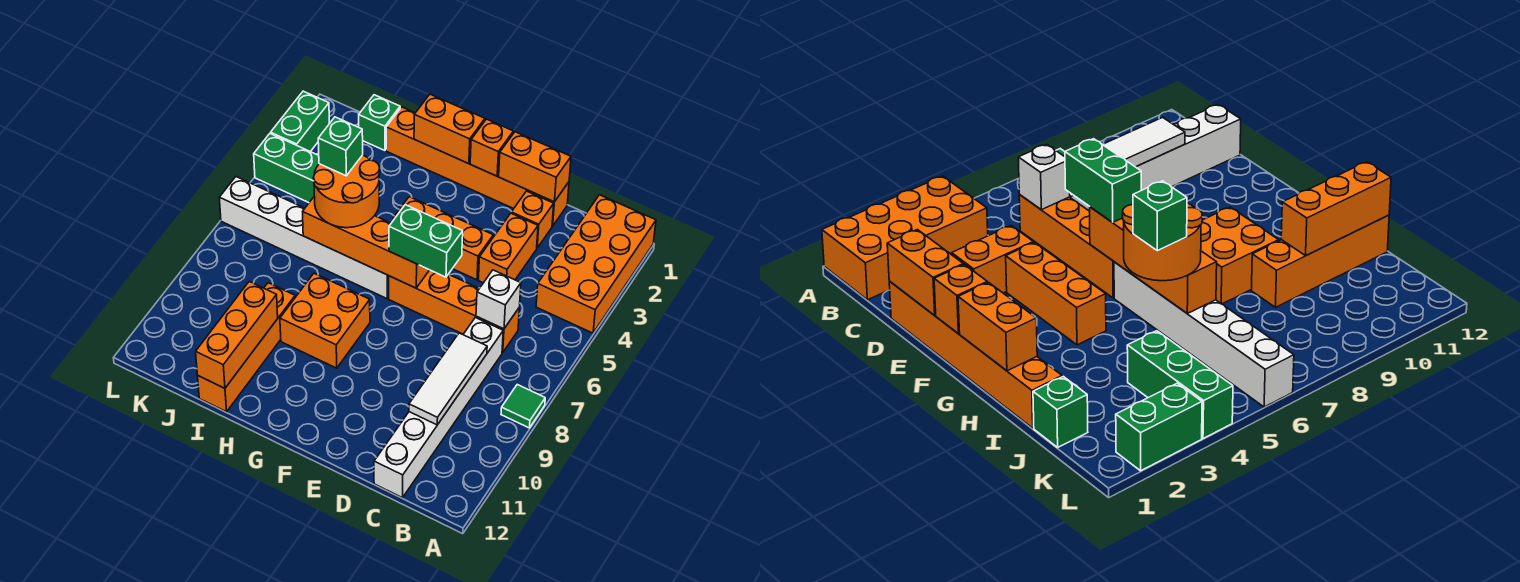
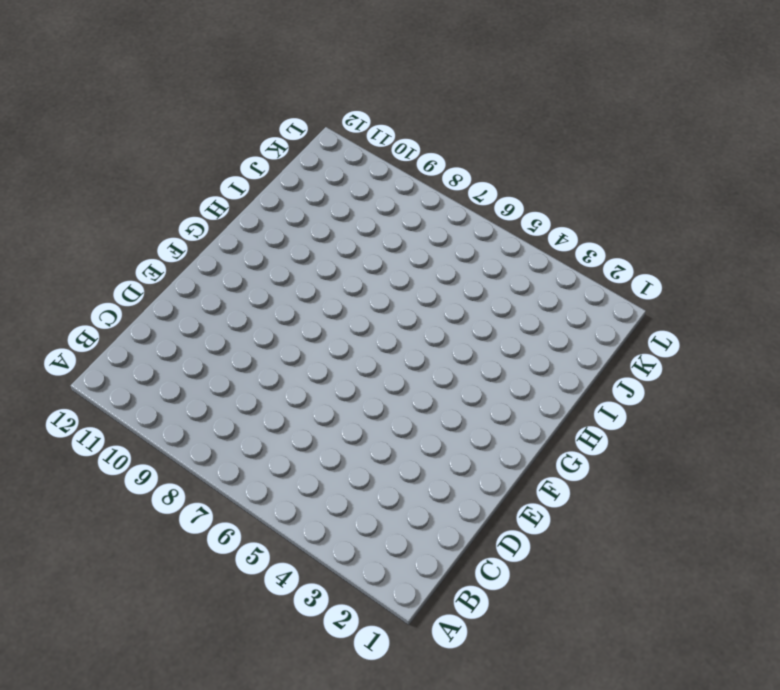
none -> orange 2x4 brick [536,195,656,333]
none -> green 1x1 tile [501,385,545,428]
none -> orange 1x4 brick [389,270,519,353]

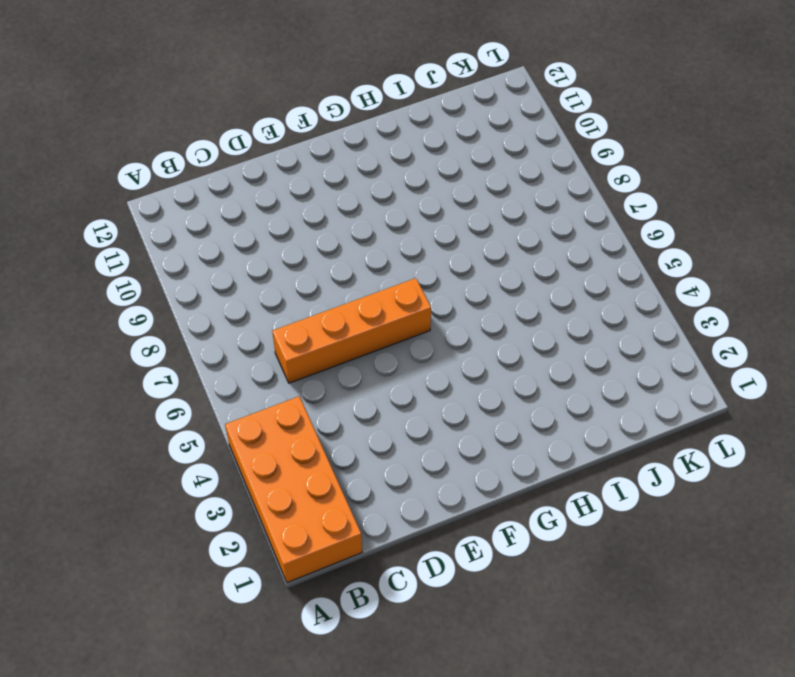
none -> green 1x1 tile [501,385,545,428]
none -> white 1x6 brick [374,317,503,498]
none -> orange 1x6 brick [386,107,569,226]

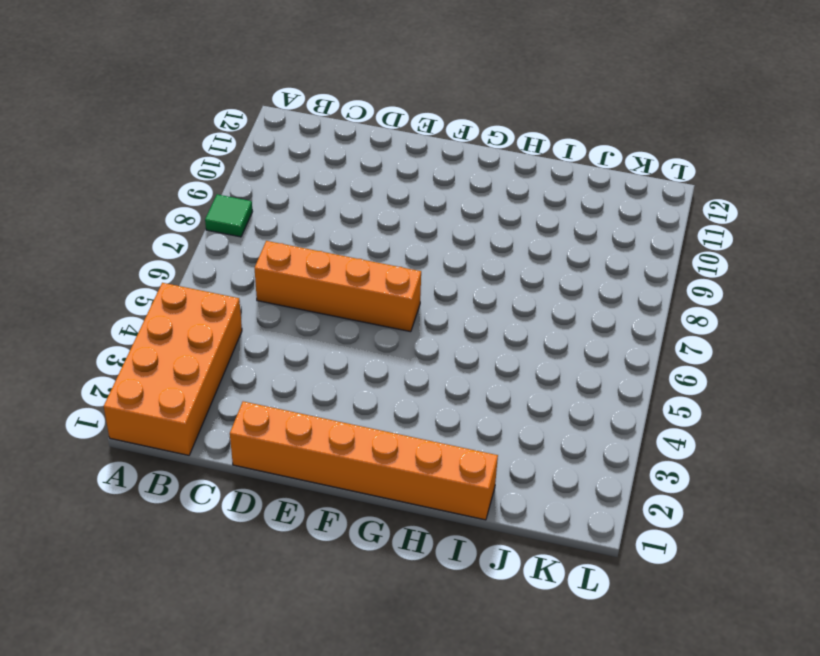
none -> white 1x6 brick [374,317,503,498]
none -> orange 1x1 brick [511,191,554,248]
none -> orange 1x2 brick [478,213,538,283]

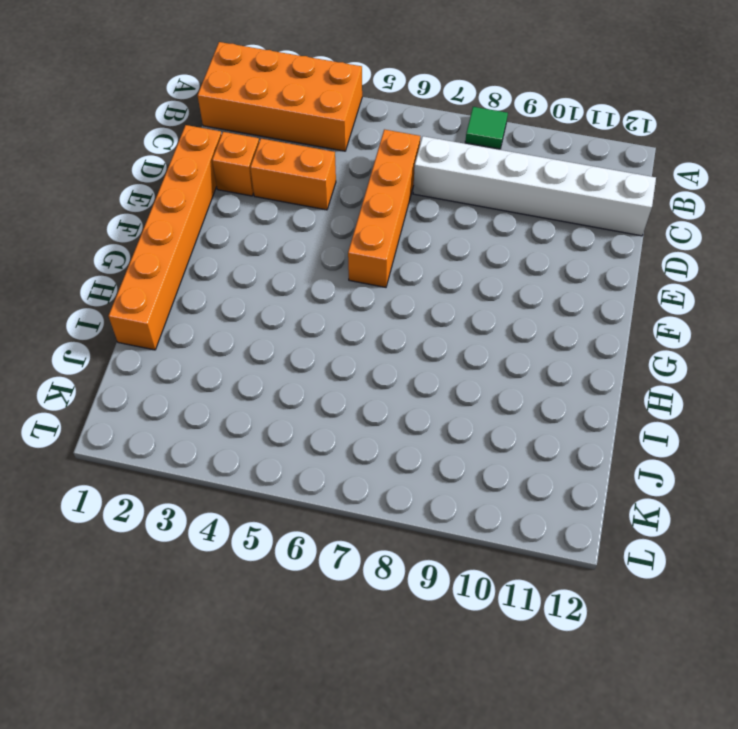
none -> orange 1x3 brick [393,197,493,280]
none -> white 1x6 brick [219,177,389,299]
none -> orange 2x2 brick [280,273,370,368]

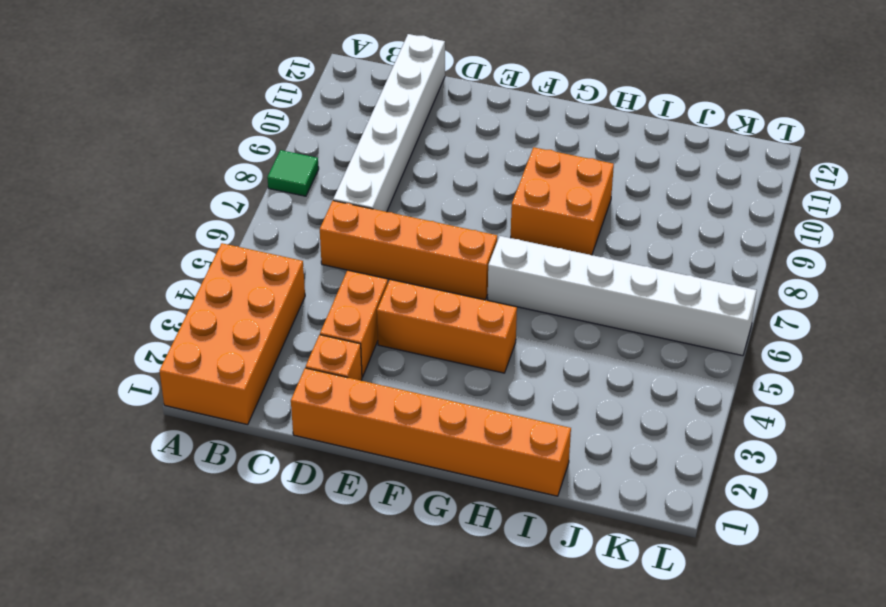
none -> orange 1x4 brick [198,283,295,412]
none -> green 1x1 brick [359,95,400,151]
none -> green 1x3 brick [254,133,319,203]

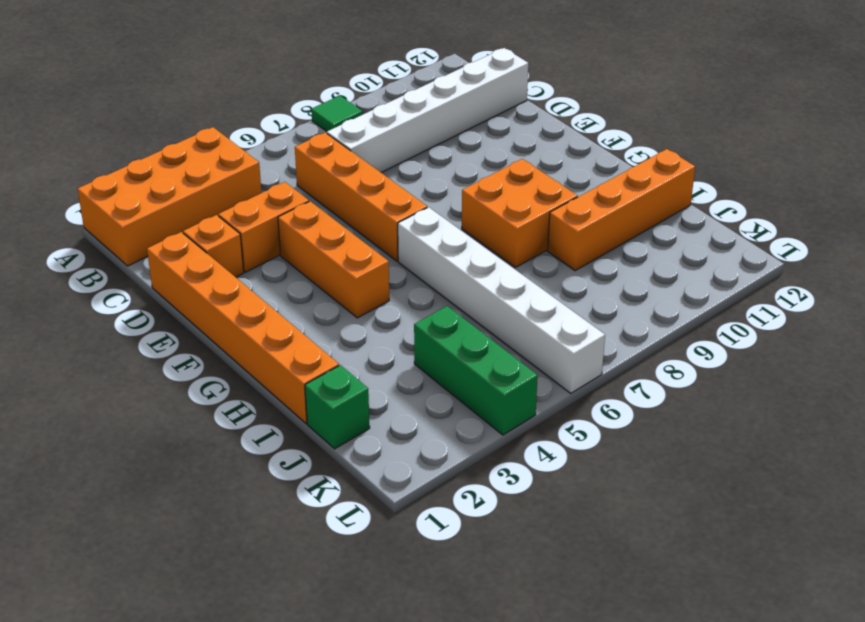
none -> green 1x2 brick [271,91,329,152]
none -> white 1x1 brick [476,270,521,329]
none -> white 1x3 tile [409,333,487,425]

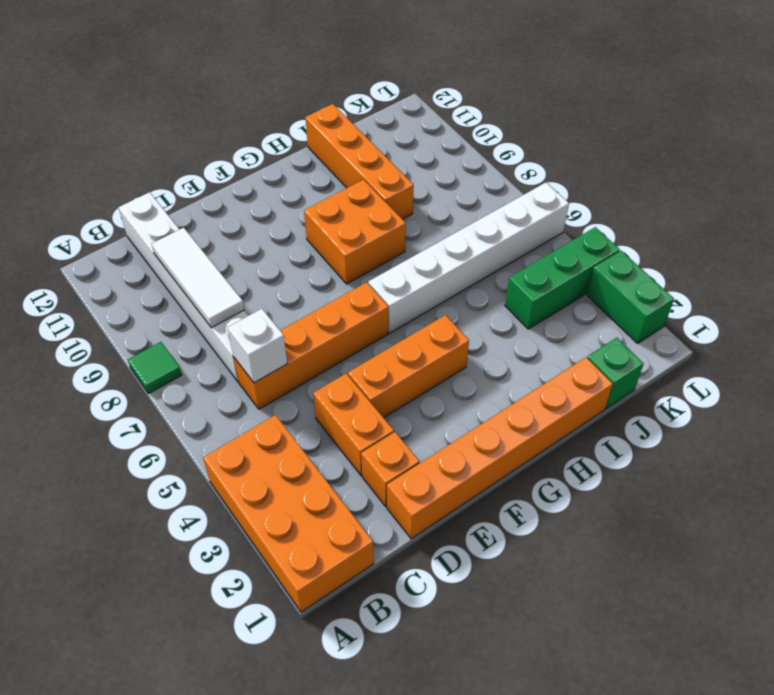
none -> orange 1x2 brick [499,132,571,202]
none -> orange 1x1 brick [470,119,513,176]
none -> orange 1x4 brick [303,197,429,288]

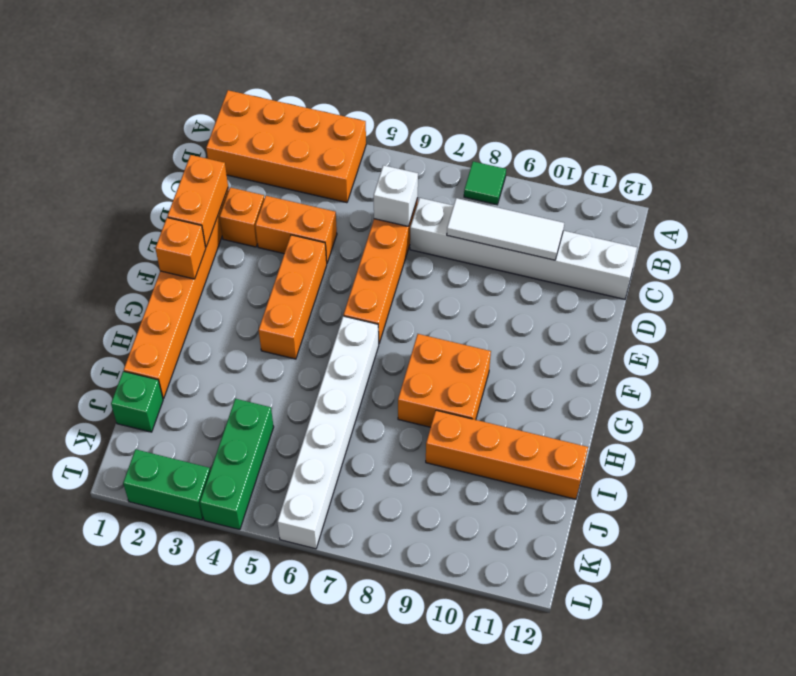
none -> orange 1x4 brick [303,197,429,288]
none -> orange 1x2 brick [414,94,485,164]
none -> orange 1x3 brick [196,282,278,388]

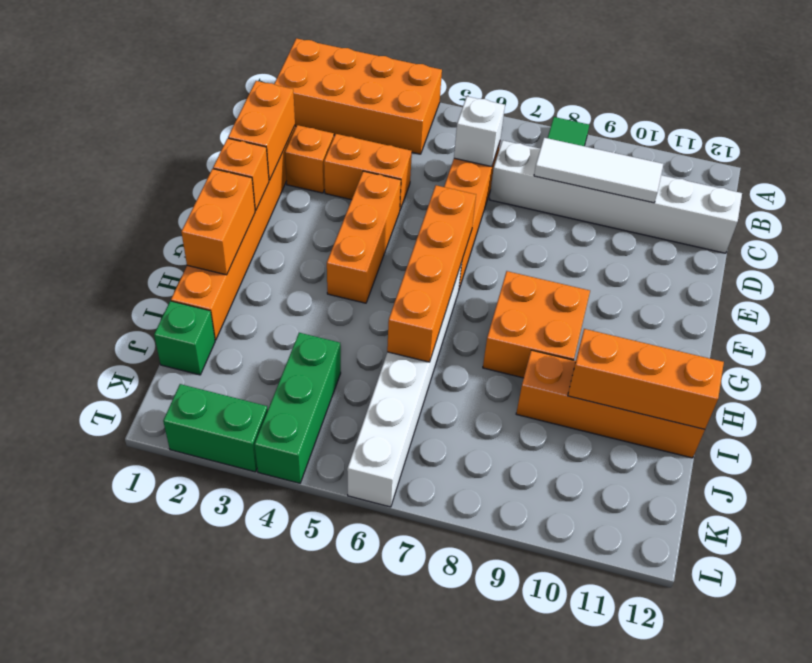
none -> green 1x2 brick [389,205,463,277]
none -> orange 2x2 round brick [313,155,380,228]
none -> green 1x1 brick [318,117,363,176]

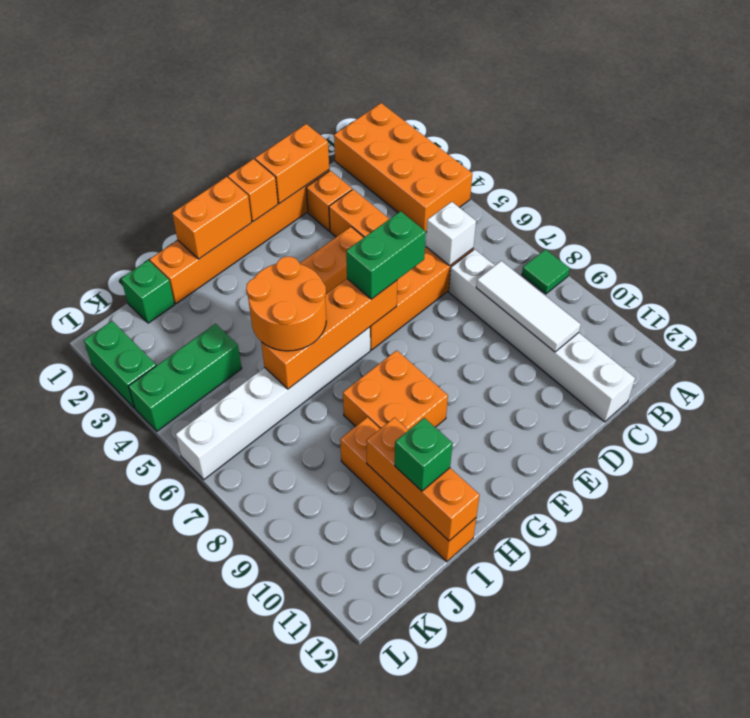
green 1x1 brick [395,418,453,491] -> green 1x1 brick moved to [318,117,363,176]

